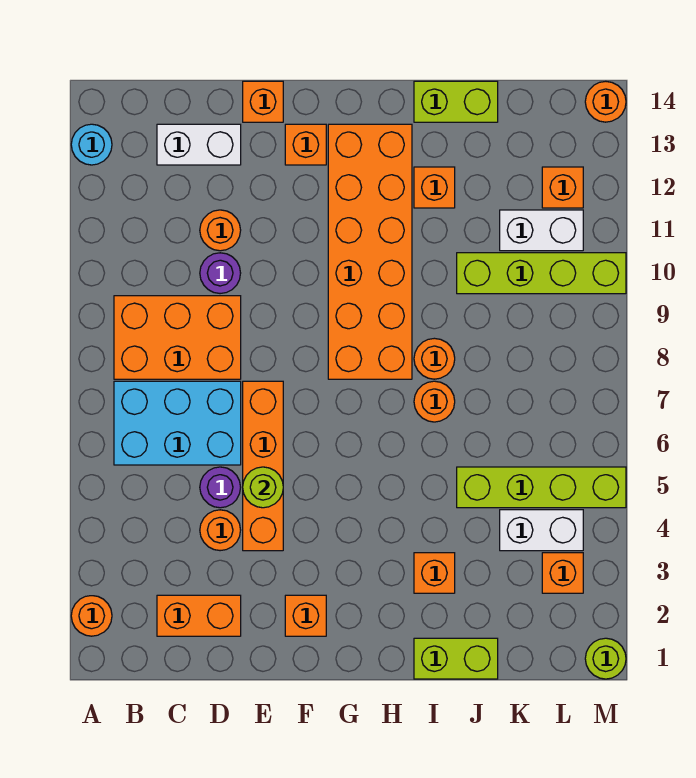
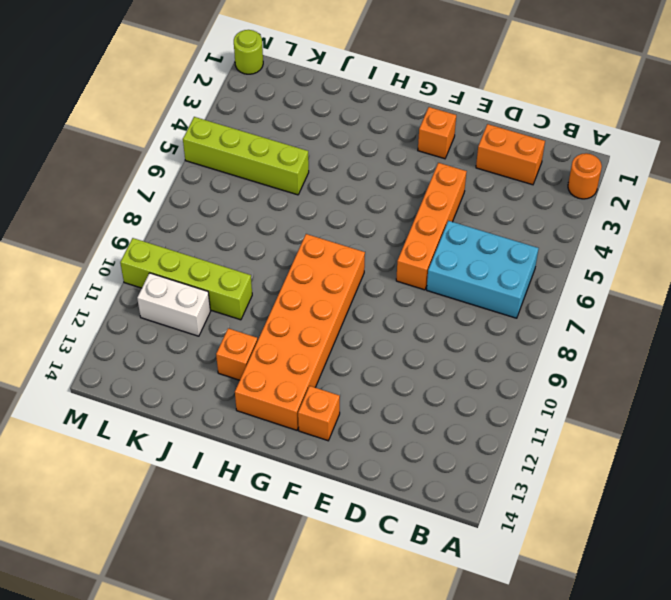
none -> cyan 1x1 round brick [71,124,112,165]
none -> orange 2x3 brick [114,296,241,379]
none -> white 1x2 brick [157,124,241,165]
none -> orange 1x1 round brick [200,510,241,551]

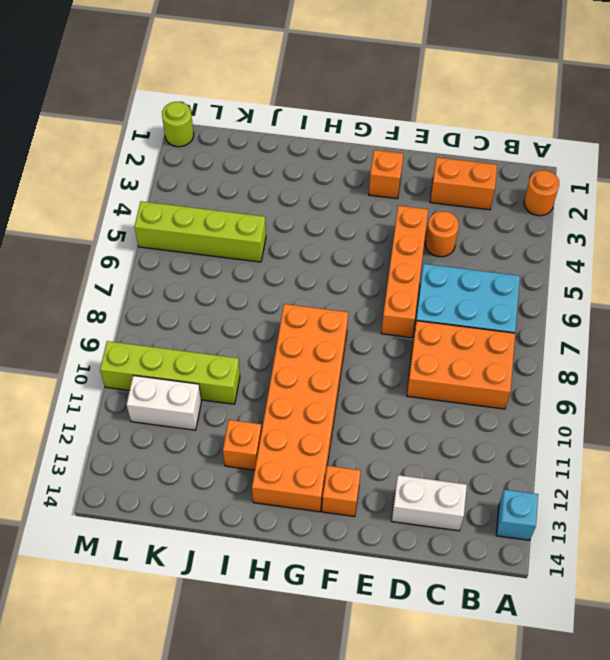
cyan 1x1 brick [496,490,538,540] -> cyan 1x1 round brick [71,124,112,165]
none -> purple 1x1 round brick [200,467,241,508]
none -> purple 1x1 round brick [200,253,241,294]
none -> orange 1x1 round brick [200,210,241,251]
none -> orange 1x1 brick [243,81,283,122]

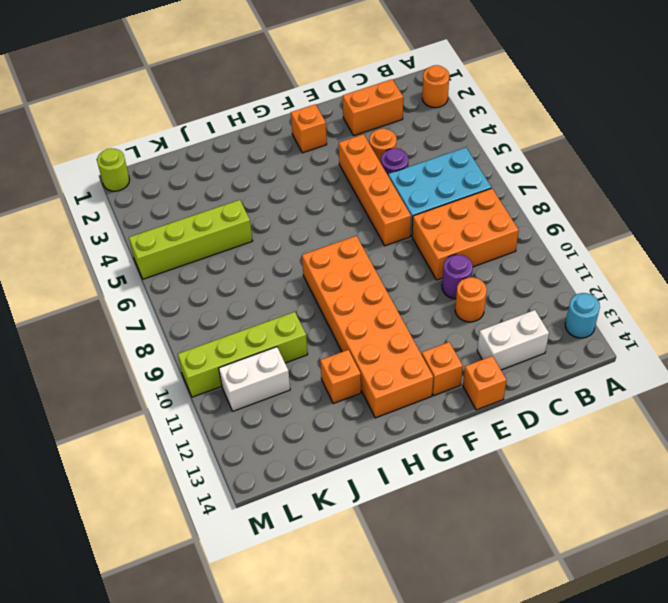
none -> lime 1x2 brick [414,638,498,679]
none -> orange 1x1 brick [414,553,455,593]
none -> orange 1x1 round brick [414,381,455,422]
none -> orange 1x1 round brick [414,338,455,379]

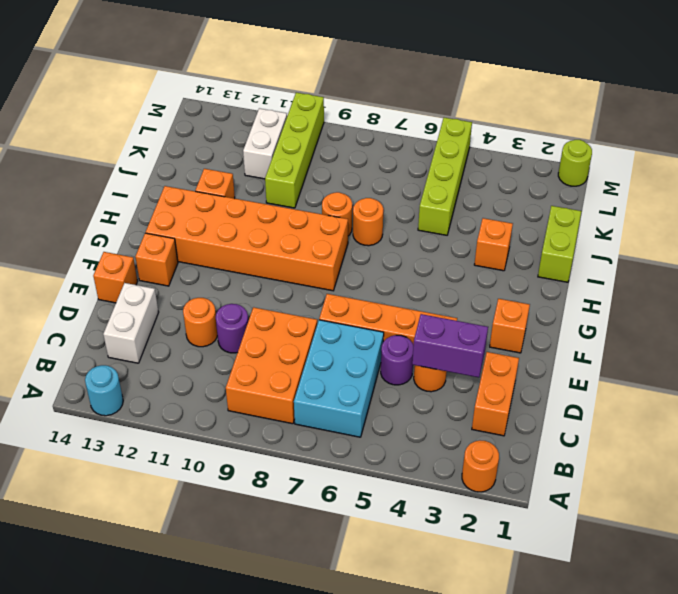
purple 1x2 brick [412,314,488,377] -> none
none -> lime 1x2 brick [414,81,498,122]
none -> white 1x2 brick [500,510,583,551]
none -> orange 1x1 brick [542,553,583,593]
none -> orange 1x1 brick [542,167,583,208]

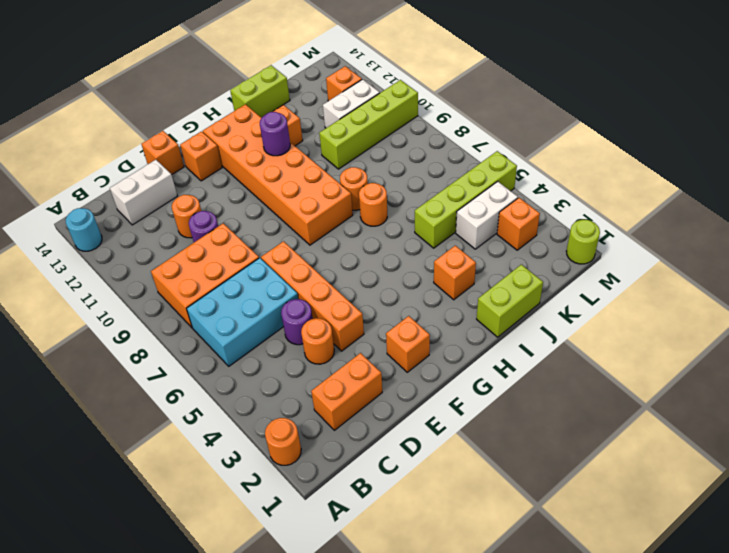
purple 1x1 round brick [260,112,290,156] -> none
none -> orange 1x1 round brick [585,81,626,122]
none -> lime 1x1 round brick [243,467,283,508]

